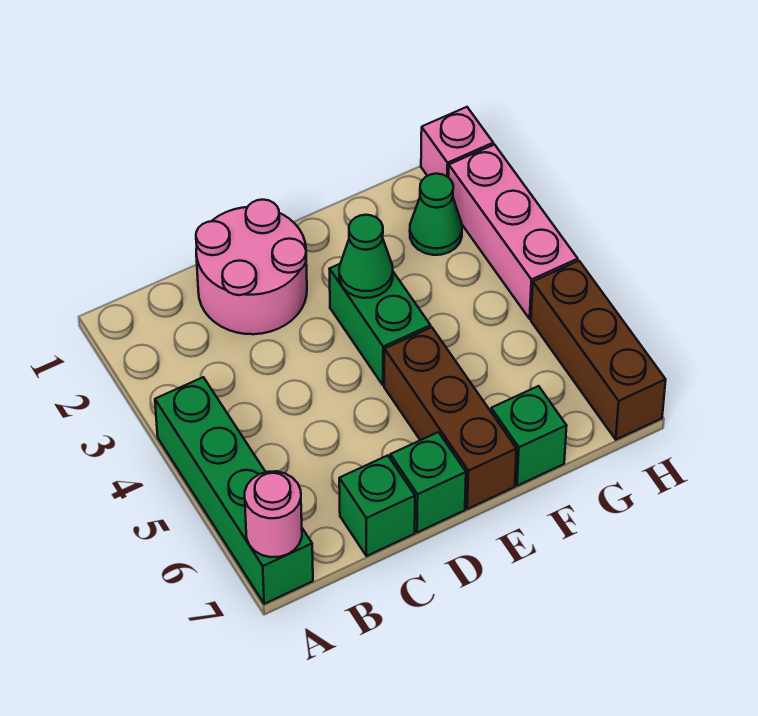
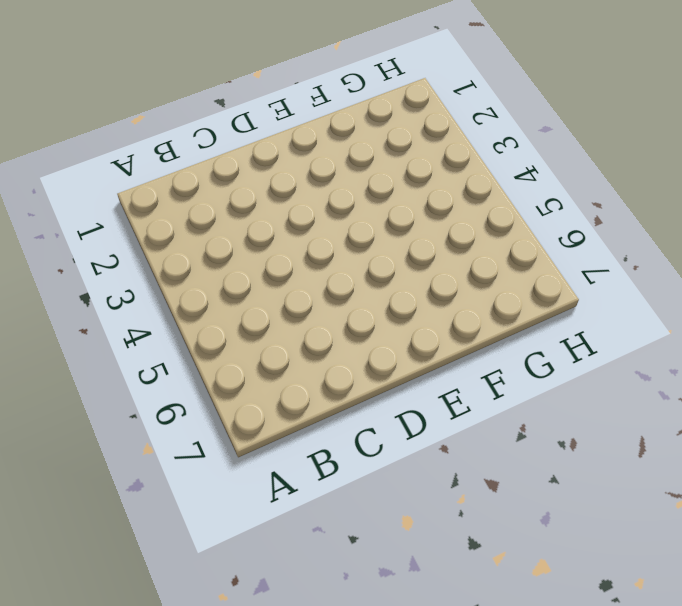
none -> green 1x4 brick [155,377,313,604]
none -> pink 2x2 round brick [196,200,307,334]
none -> green 1x1 brick [339,455,415,556]

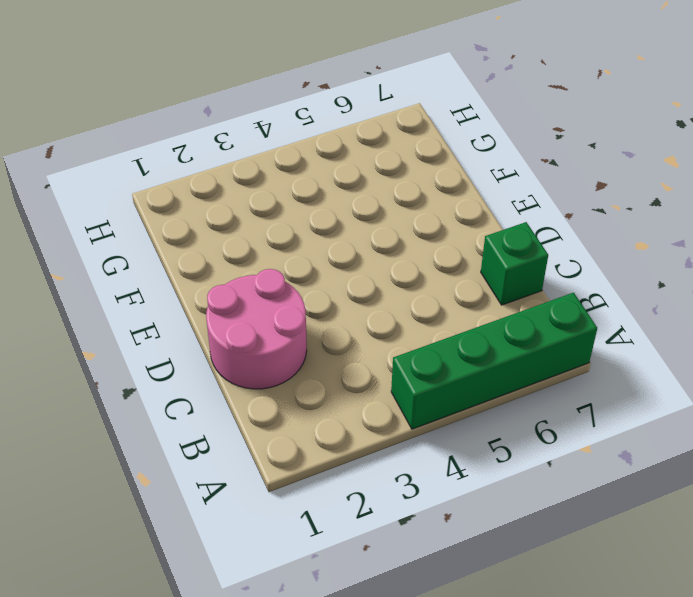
none -> green 1x1 brick [390,432,466,532]
none -> green 1x2 brick [330,264,431,386]
none -> brown 1x3 brick [384,327,516,509]

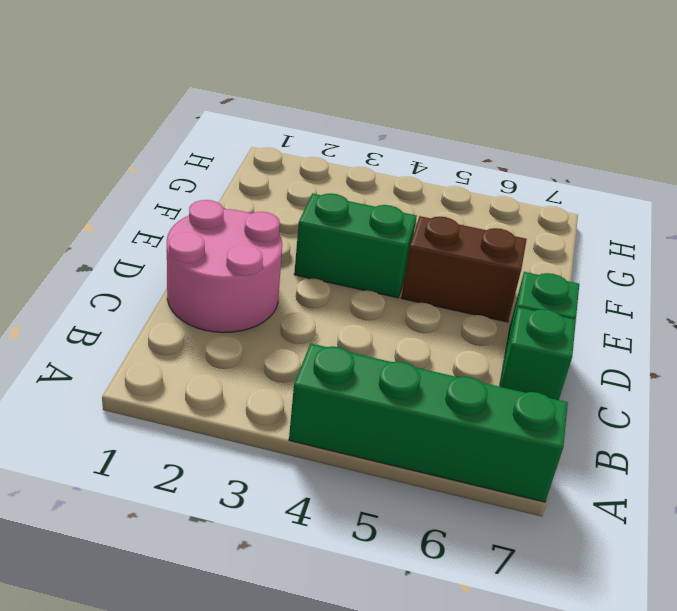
brown 1x2 brick [401,216,527,322] -> brown 1x3 brick [384,327,516,509]
none -> green 1x1 brick [491,386,567,486]
none -> green 1x1 cone [410,174,462,255]
none -> pink 1x1 brick [421,107,493,178]

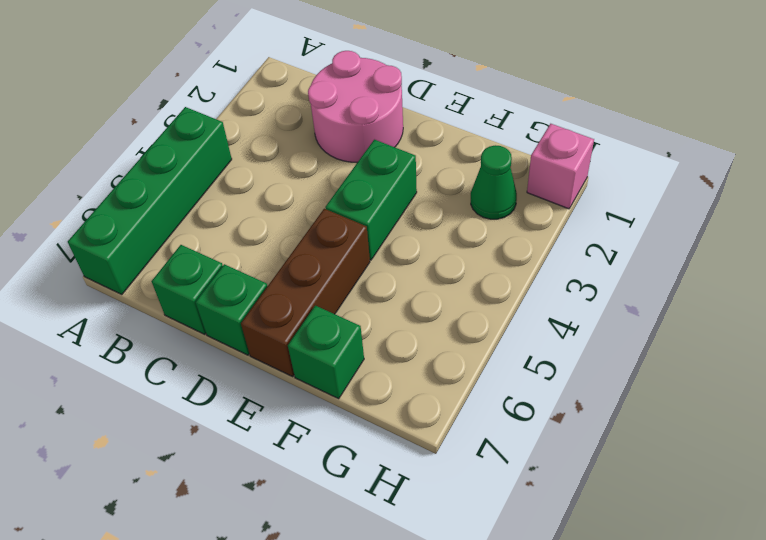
none -> pink 1x3 brick [449,145,578,319]
none -> brown 1x3 brick [531,261,666,440]
none -> pink 1x1 round brick [245,471,302,557]

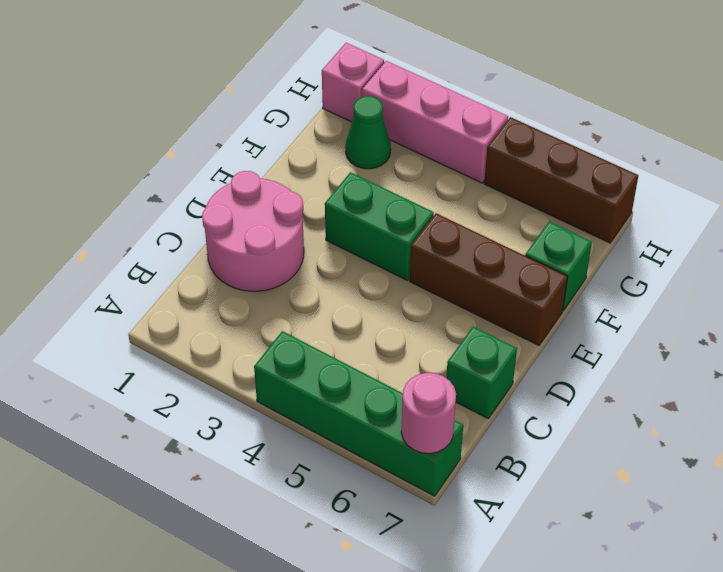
none -> green 1x1 brick [390,432,466,532]
none -> green 1x1 cone [339,215,393,298]

